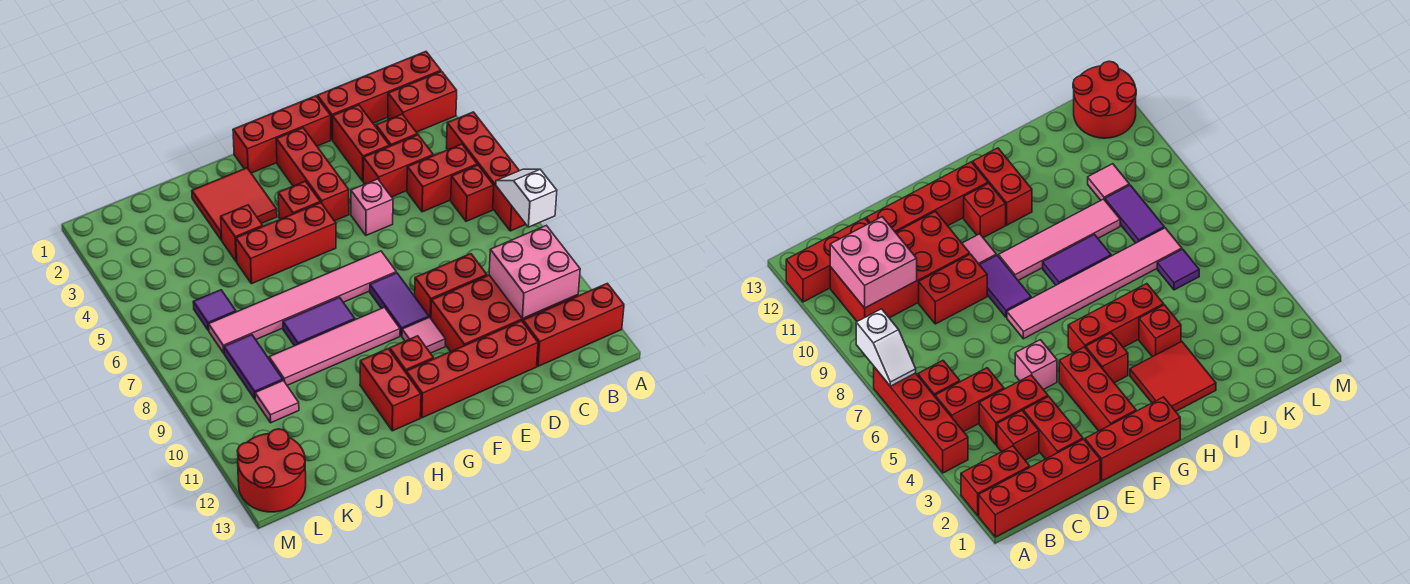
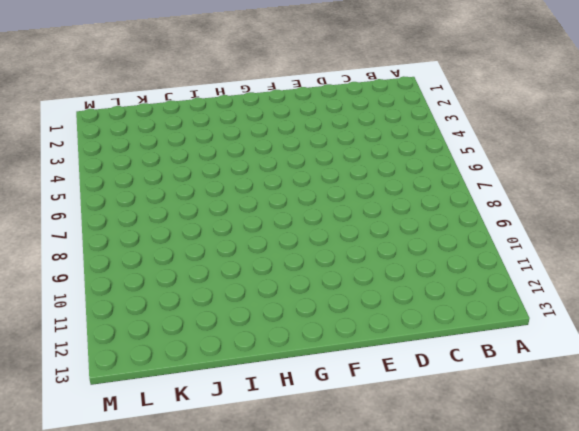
none -> red 1x4 brick [317,52,441,140]
none -> red 1x2 brick [388,71,457,132]
none -> red 1x4 brick [446,112,526,231]
none -> red 1x3 brick [523,283,624,366]

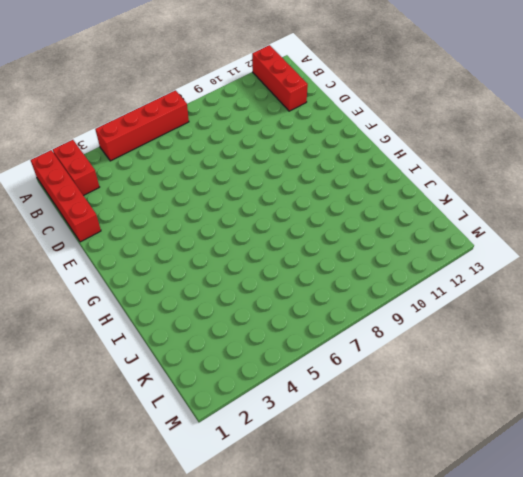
none -> red 1x2 brick [407,144,477,212]
none -> red 1x1 brick [451,165,494,221]
none -> red 2x4 brick [431,275,578,352]
none -> red 1x1 brick [376,114,417,146]

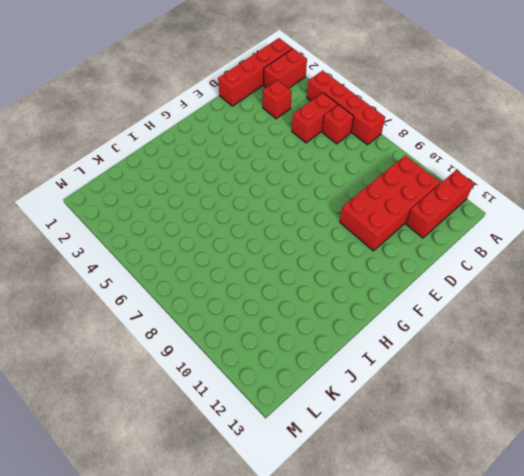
none -> red 1x2 brick [363,135,433,197]
none -> red 1x2 brick [333,105,390,181]
none -> red 1x2 brick [415,254,487,318]
none -> red 1x4 brick [406,321,538,418]

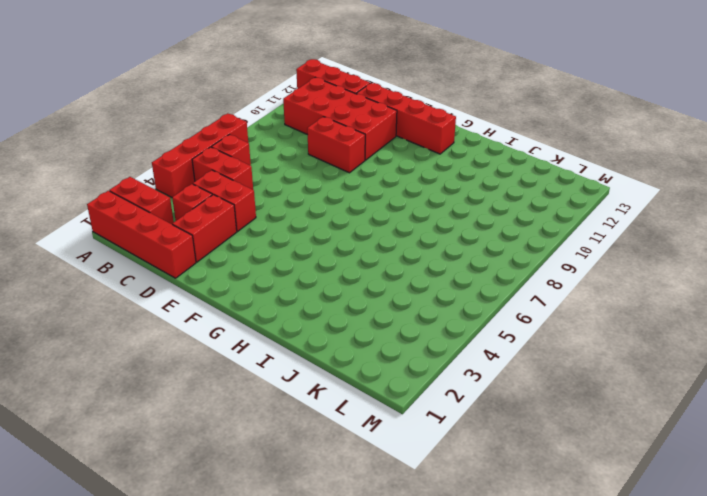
none -> red 1x3 brick [233,96,331,173]
none -> pink 1x1 brick [351,179,393,235]
none -> red 1x3 brick [276,128,349,221]
none -> pink 1x6 tile [209,251,396,353]

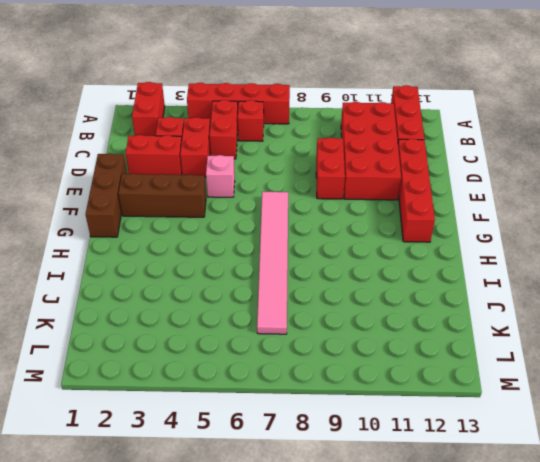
brown 1x3 brick [86,153,127,237] -> red 1x3 brick [233,96,331,173]
brown 1x3 brick [118,174,206,217] -> red 1x3 brick [276,128,349,221]
none -> red 1x4 brick [317,52,441,140]
none -> purple 1x2 tile [370,273,429,336]
none -> pink 1x1 tile [402,317,445,353]
none -> red 1x1 brick [278,181,320,219]

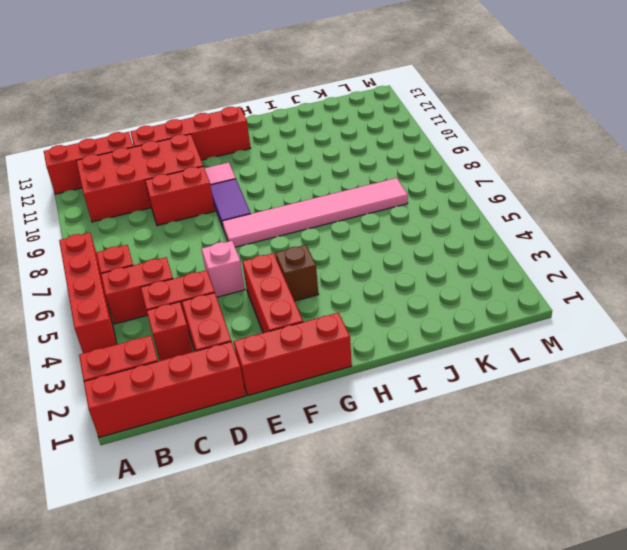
brown 1x1 brick [275,245,318,301] -> red 1x1 brick [278,181,320,219]
none -> red 1x3 brick [236,203,336,284]
none -> pink 1x4 tile [269,307,400,385]
none -> red 1x1 brick [390,336,434,372]
none -> red 2x2 tile [192,168,277,240]

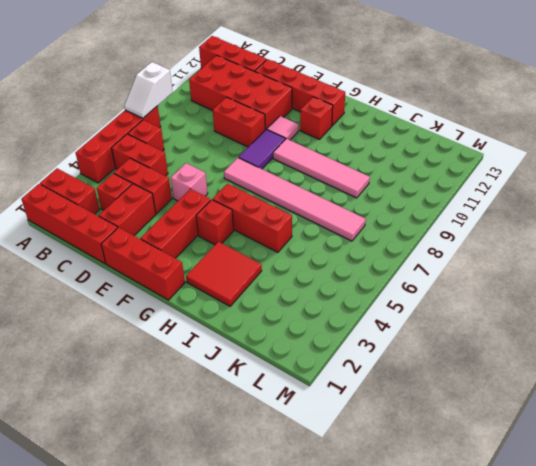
none -> purple 1x2 tile [283,297,355,346]
none -> red 1x2 brick [360,349,421,431]
none -> red 1x1 brick [221,205,263,262]
none -> purple 1x1 tile [193,290,236,331]

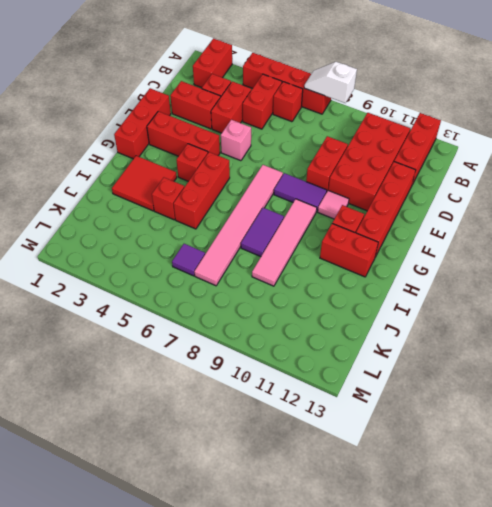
none -> red 1x4 brick [317,52,441,140]
none -> purple 1x2 tile [224,335,283,399]
none -> pink 1x1 tile [255,381,299,423]
none -> red 2x2 round brick [237,429,306,512]

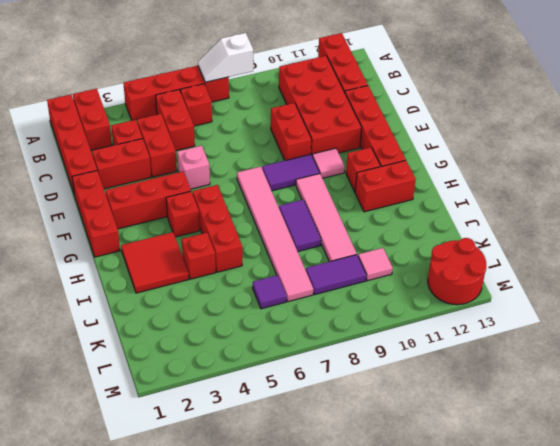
none -> pink 2x2 brick [489,225,580,319]

